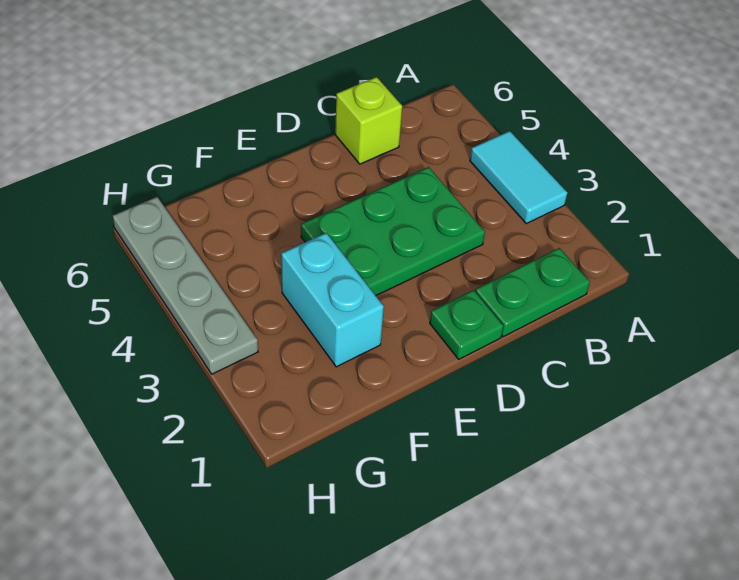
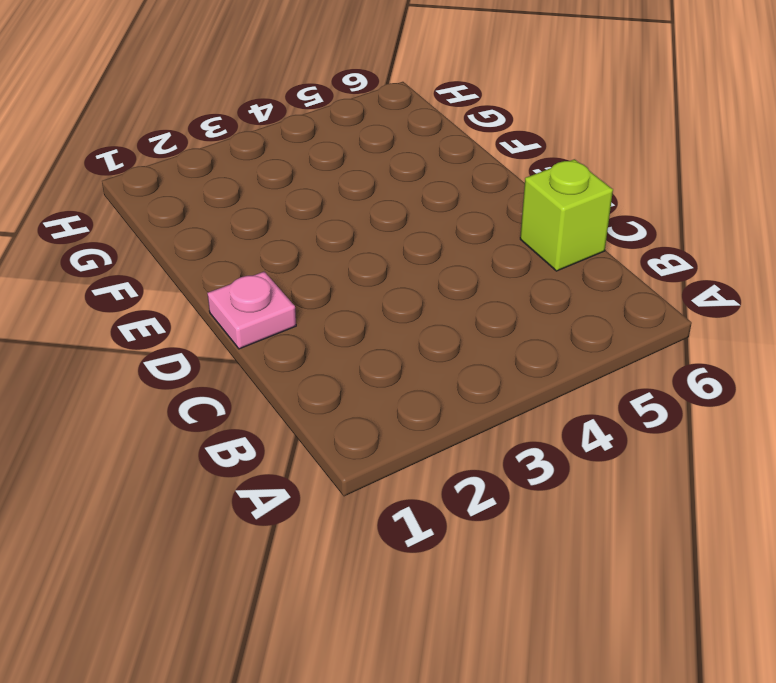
pink 1x1 plate [207,272,296,349] -> green 1x1 plate [430,290,503,359]
none -> cyan 1x2 tile [470,131,567,224]
none -> green 1x2 plate [475,248,590,337]

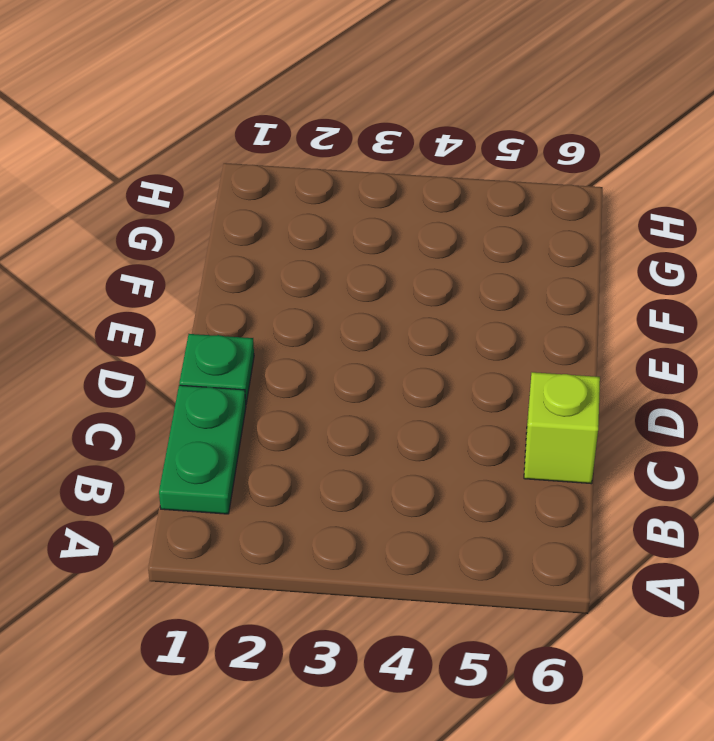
none -> cyan 1x2 tile [470,131,567,224]
none -> green 2x3 plate [301,167,485,296]

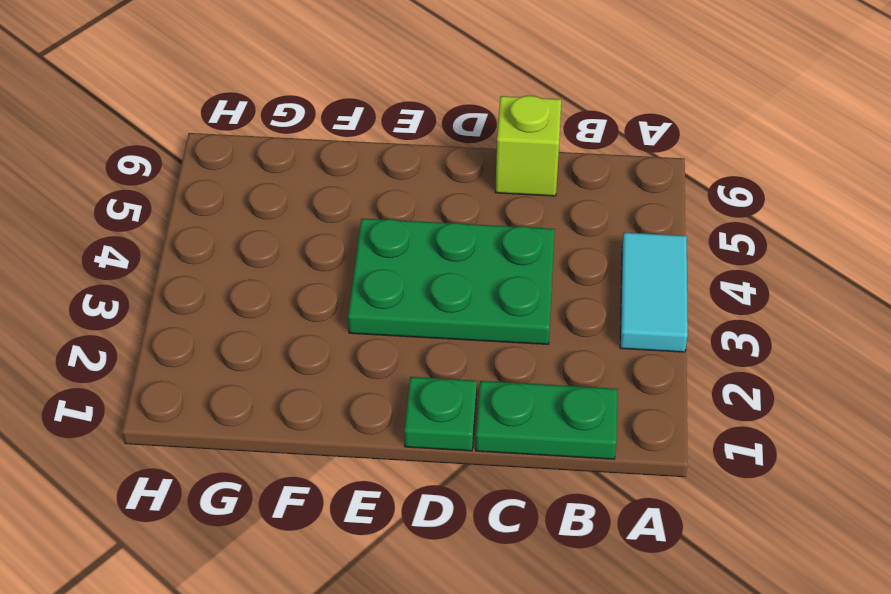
none -> cyan 1x2 brick [281,233,384,367]
none -> grey 1x4 plate [113,197,258,374]

